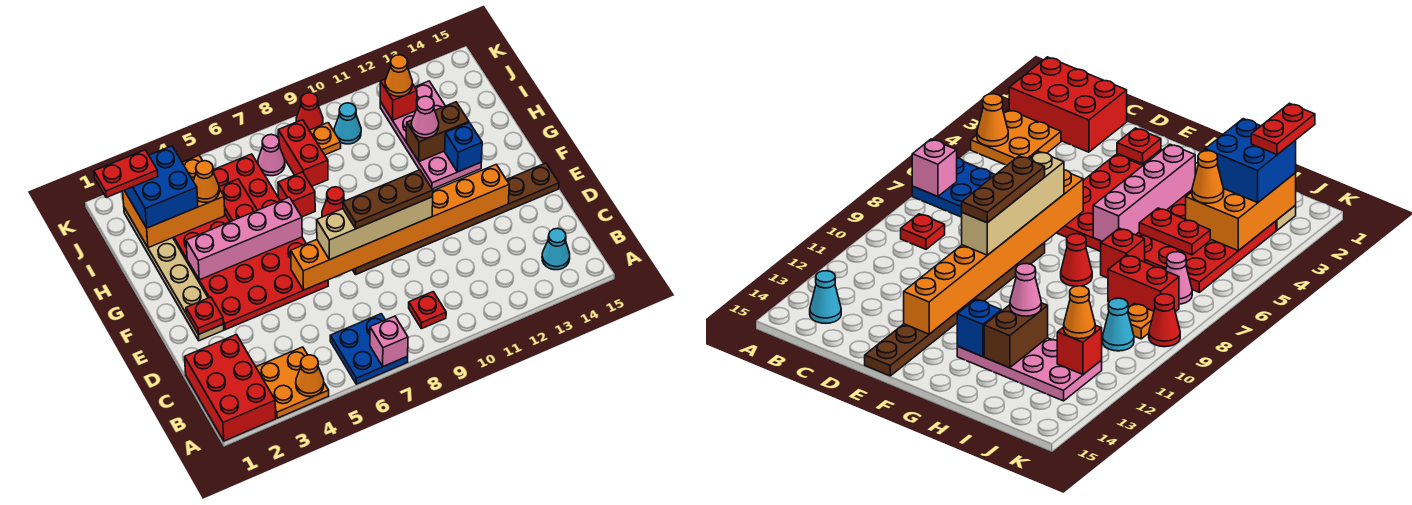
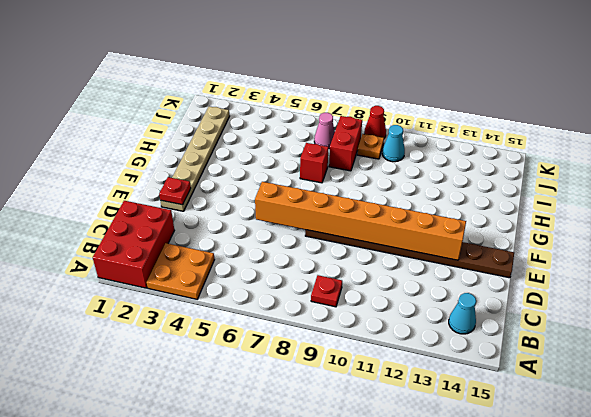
none -> blue 2x2 plate [330,314,408,384]
none -> red 4x6 plate [173,154,328,330]
none -> red 1x1 cone [322,187,345,217]
none -> pink 2x4 plate [380,81,481,189]

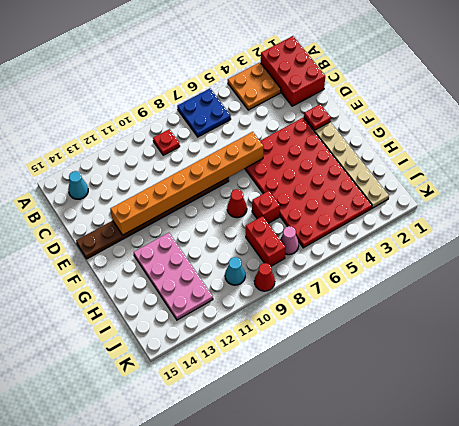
none -> orange 1x1 plate [309,123,341,155]
none -> orange 1x1 cone [296,355,324,397]
none -> pink 1x1 brick [370,316,408,367]
none -> pink 1x4 brick [186,197,302,280]

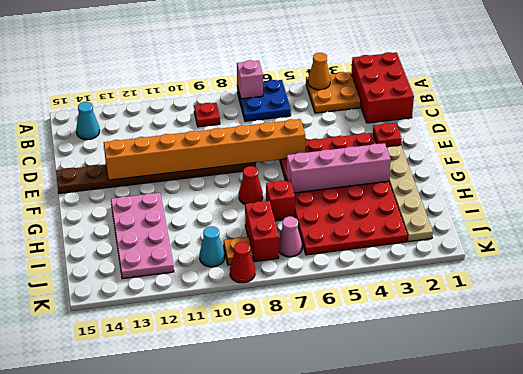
none -> blue 1x1 brick [445,123,482,172]
none -> red 1x2 plate [219,179,257,222]
none -> brown 1x2 brick [406,102,469,162]
none -> orange 2x3 brick [123,155,225,248]

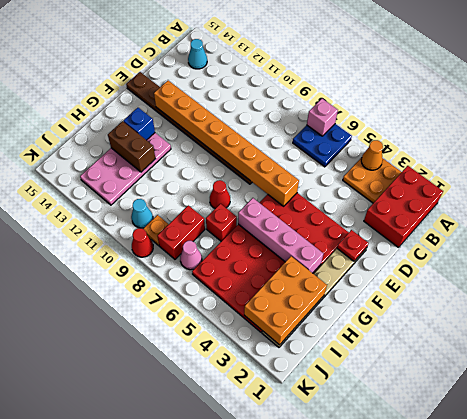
orange 2x3 brick [244,256,327,345] -> orange 2x3 brick turned to [123,155,225,248]
none -> red 1x1 plate [409,292,446,329]
none -> red 1x2 plate [219,179,257,222]
none -> red 1x1 brick [380,79,417,120]
none -> tan 1x4 brick [317,197,433,260]

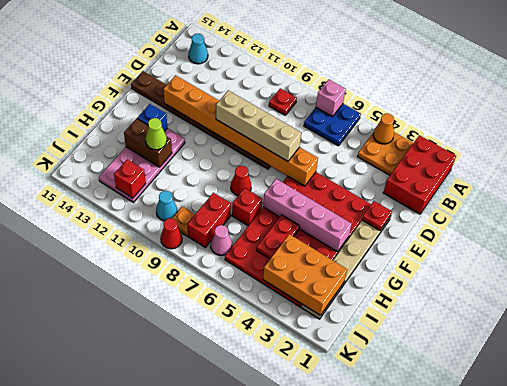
lime 1x1 cone [145,118,167,150] -> pink 1x1 cone [411,96,439,138]
none -> blue 2x2 brick [124,146,198,228]
none -> orange 1x1 cone [193,161,219,202]
none -> orange 1x1 cone [385,55,412,96]
none -> brown 1x3 plate [343,170,433,229]

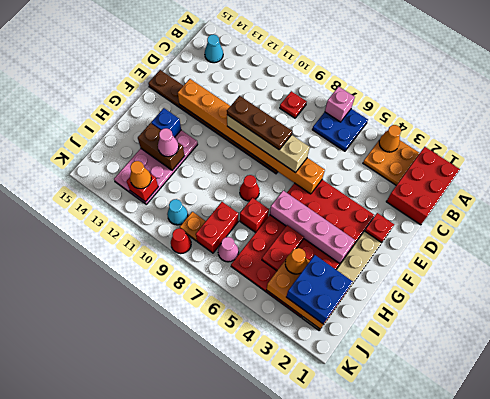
none -> red 1x2 plate [94,150,158,198]

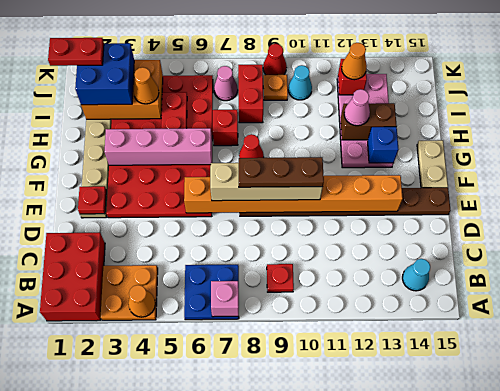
tan 1x2 plate [417,140,448,188] -> none

